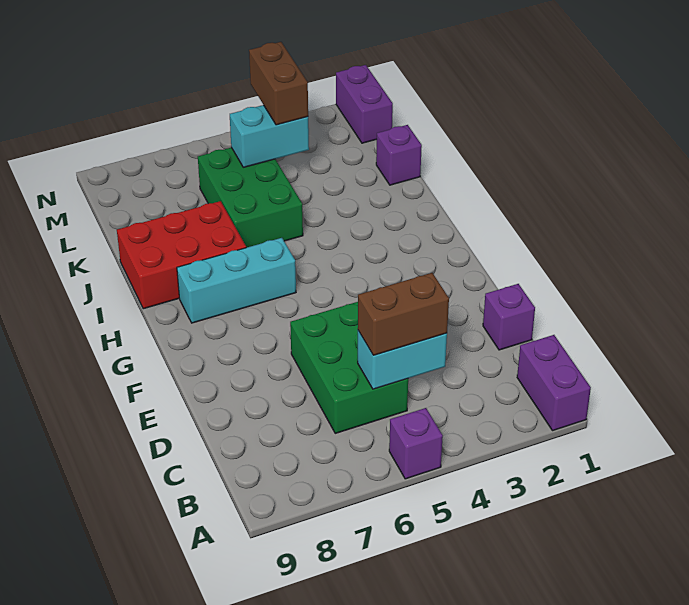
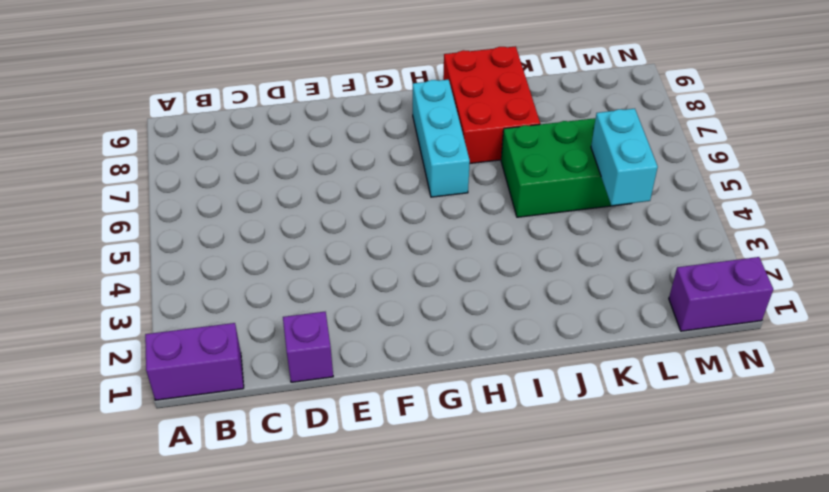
none -> purple 1x1 brick [389,408,443,479]
none -> green 2x3 brick [290,302,408,433]
none -> purple 1x1 brick [376,125,422,185]

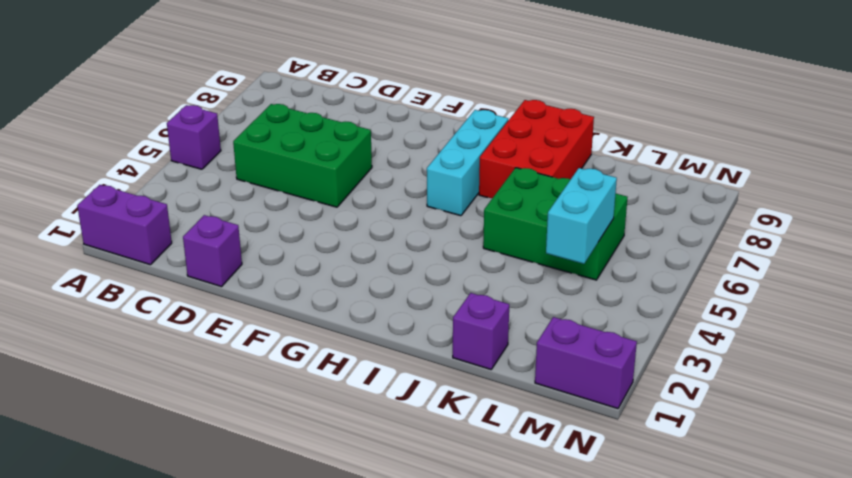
none -> cyan 1x2 brick [358,331,447,389]
none -> brown 1x2 brick [358,273,449,355]
none -> brown 1x2 brick [249,42,308,125]

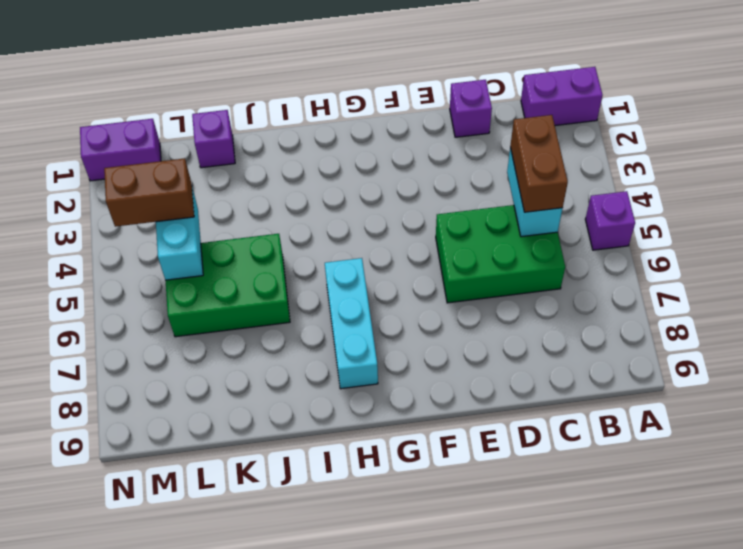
none -> red 2x3 brick [117,201,246,309]

